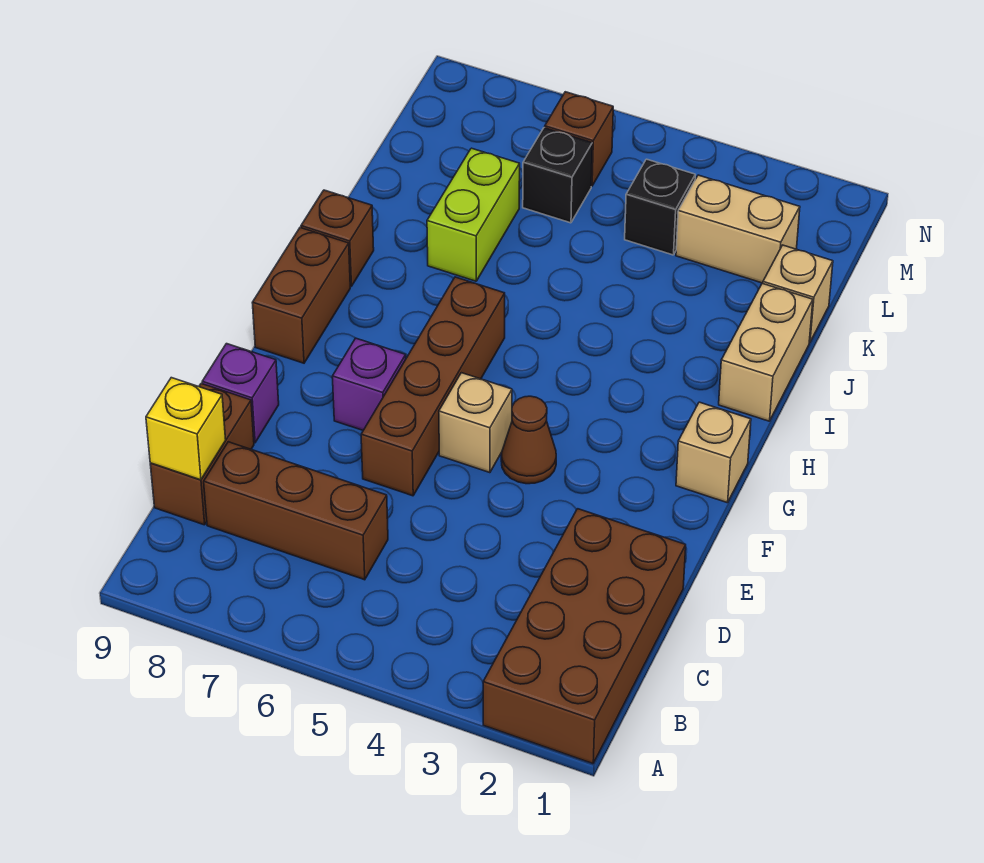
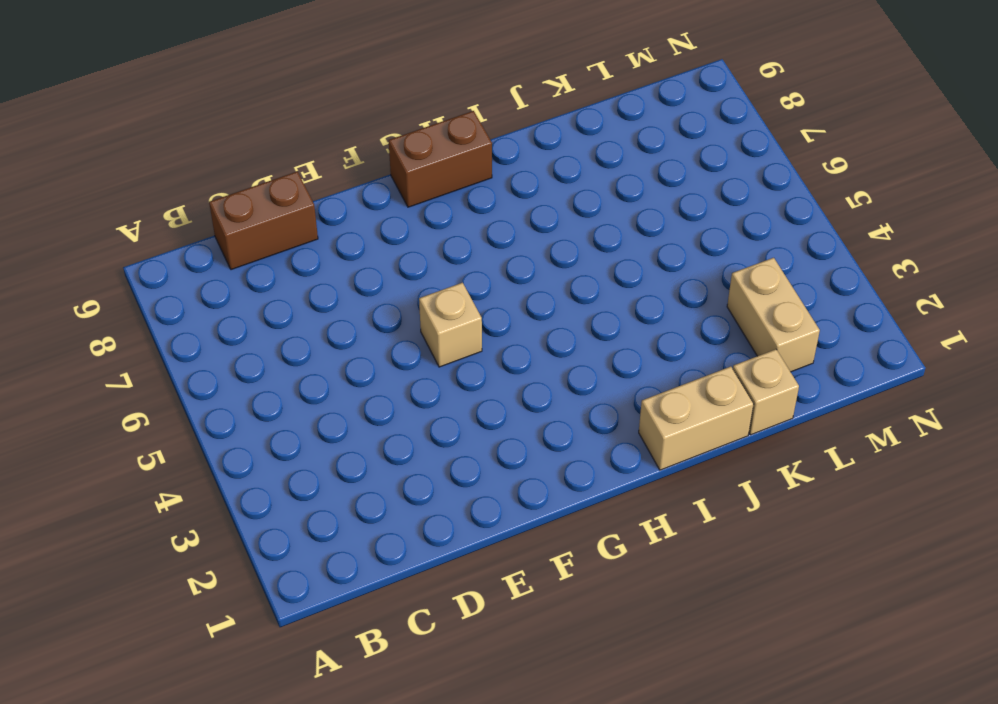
none -> brown 2x4 brick [483,509,686,764]
none -> brown 1x3 brick [204,442,388,580]
none -> brown 1x4 brick [361,277,505,496]

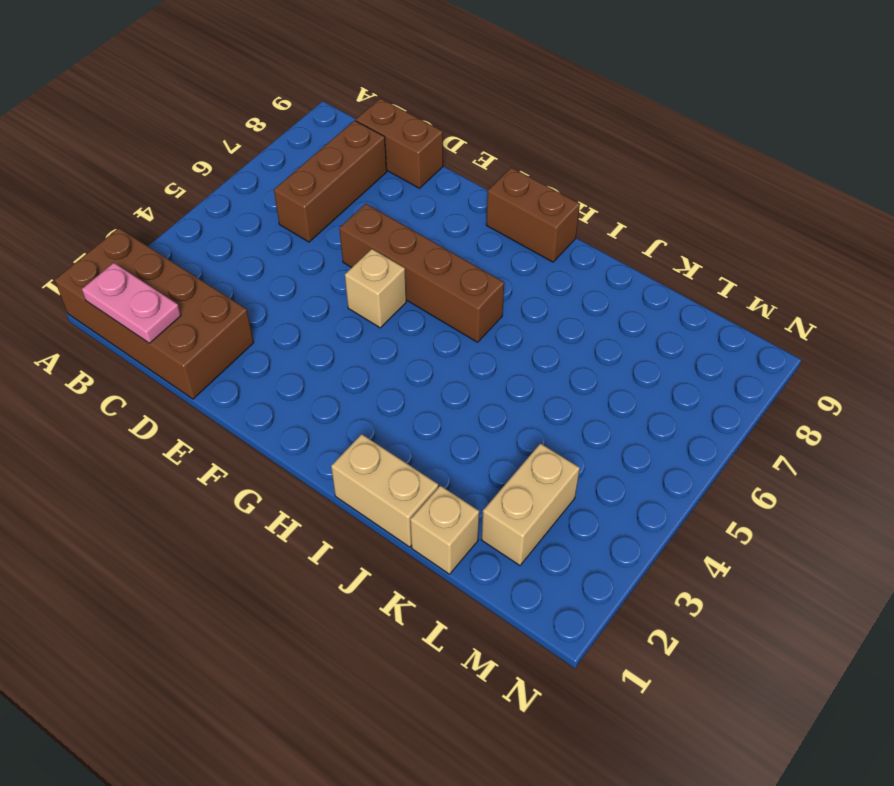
pink 1x2 plate [82,263,181,343] -> none
none -> purple 1x1 brick [202,344,279,443]
none -> brown 1x1 cone [501,396,556,484]
none -> purple 1x1 brick [332,338,406,430]

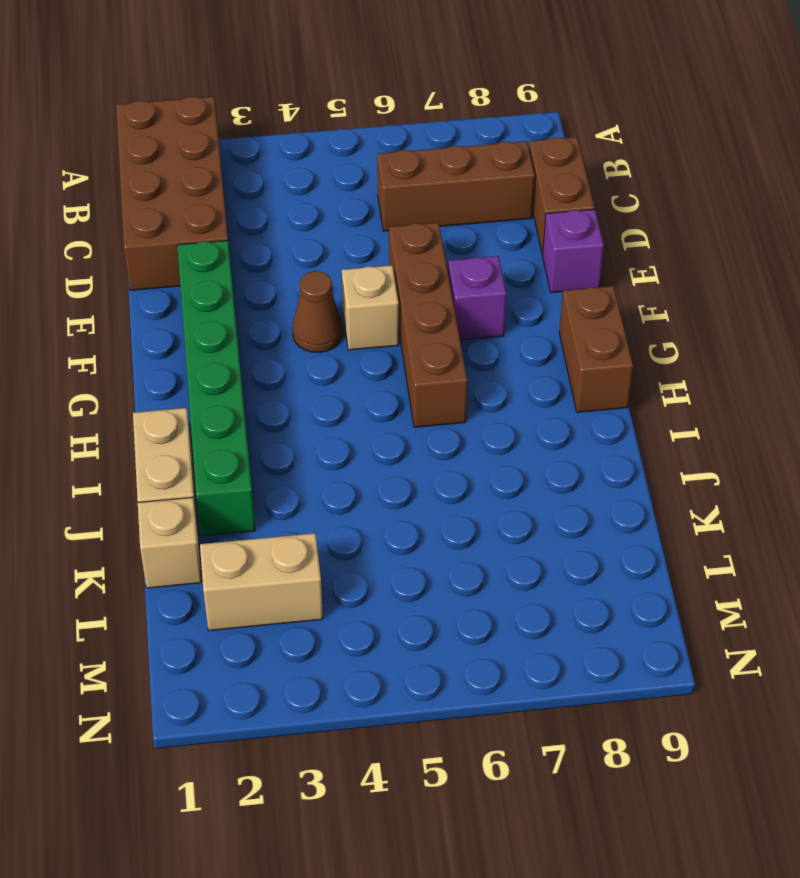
green 1x6 brick [177,240,255,536] -> none
none -> tan 1x1 brick [676,402,751,503]
none -> brown 1x1 brick [301,190,374,286]
none -> lime 1x2 brick [427,148,520,281]

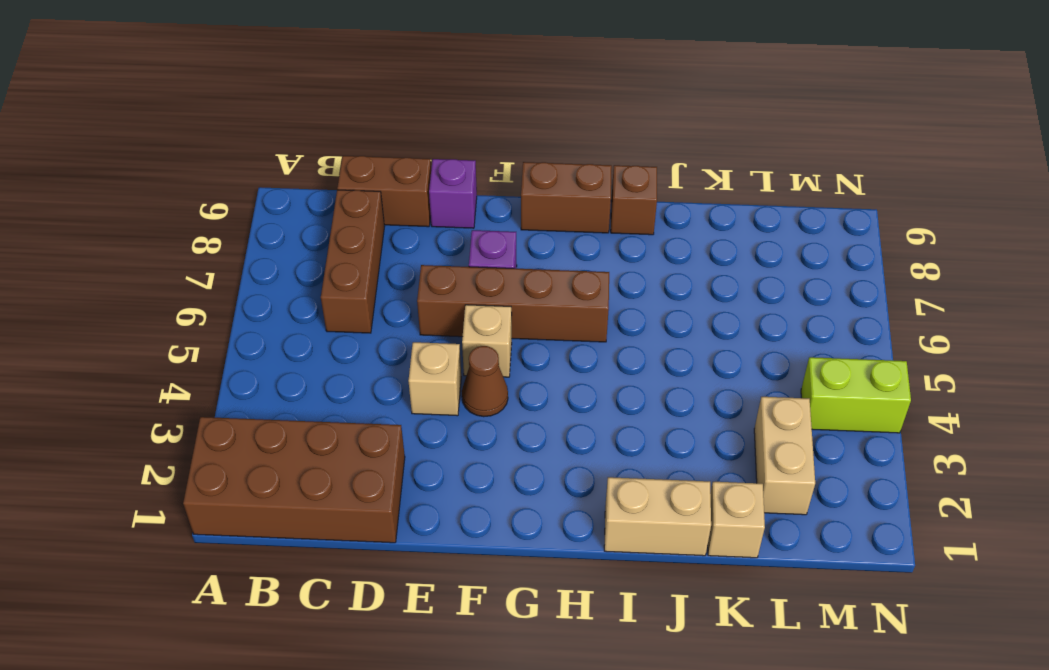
tan 1x1 brick [408,342,461,416] -> tan 1x1 brick moved to [676,402,751,503]
lime 1x2 brick [801,357,911,433] -> lime 1x2 brick moved to [427,148,520,281]
none -> black 1x1 brick [625,159,695,255]
none -> black 1x1 brick [523,128,592,223]
none -> brown 1x1 brick [545,92,613,186]

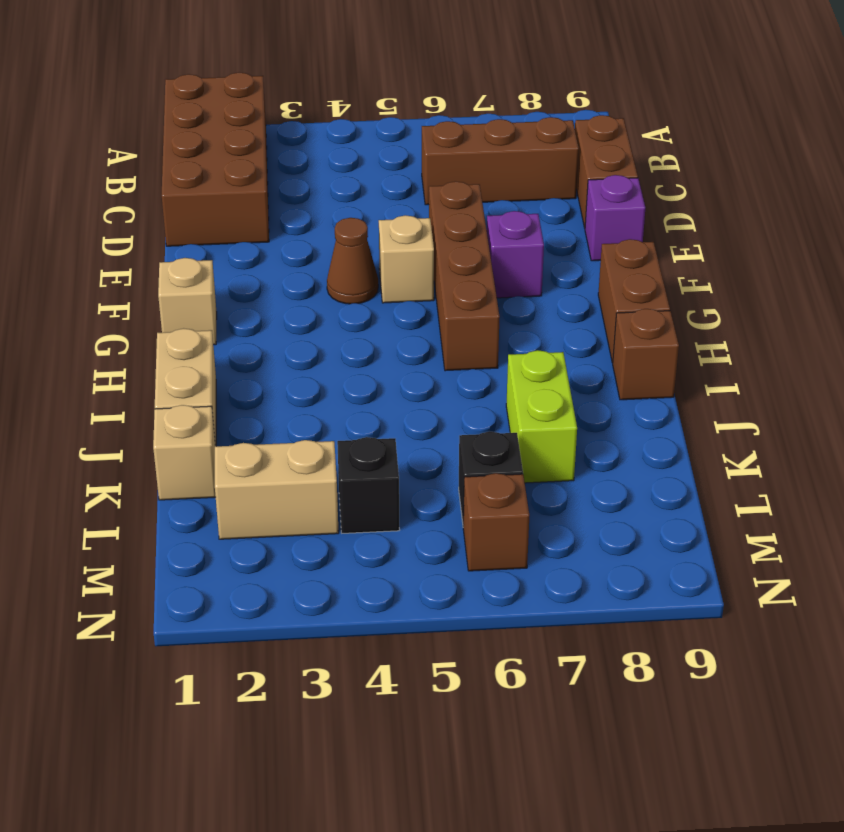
none -> yellow 1x1 brick [146,378,226,480]

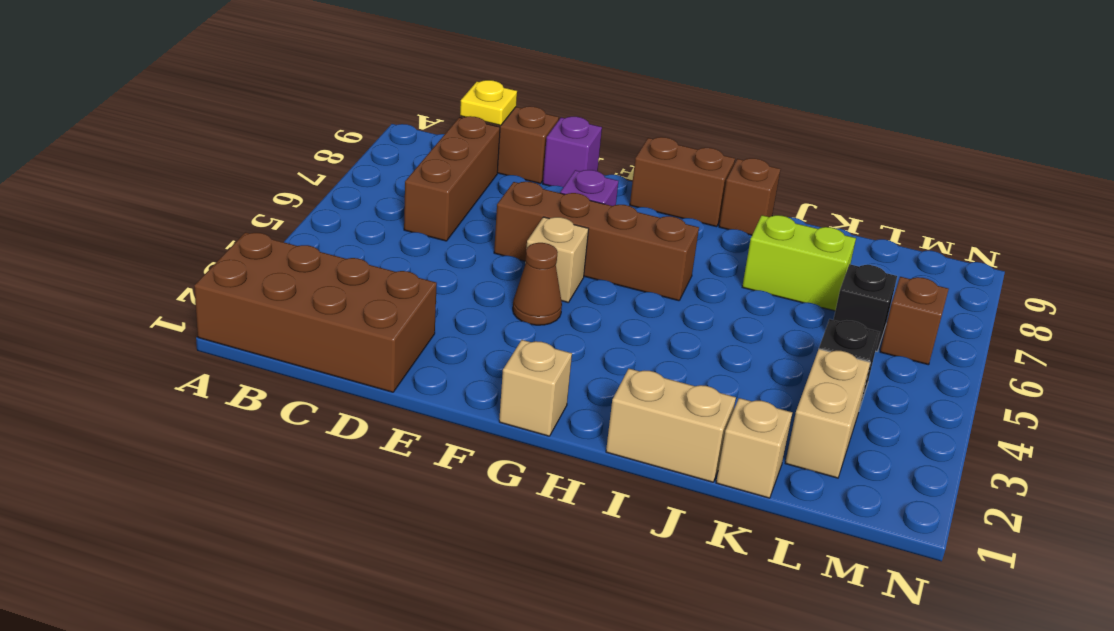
yellow 1x1 plate [460,80,517,125] -> yellow 1x1 brick [146,378,226,480]

